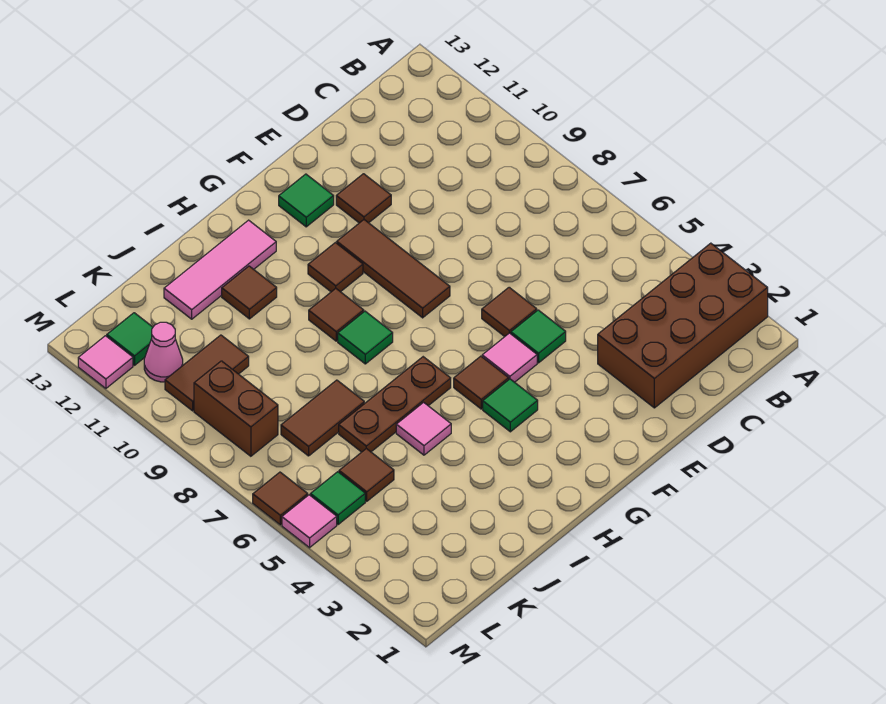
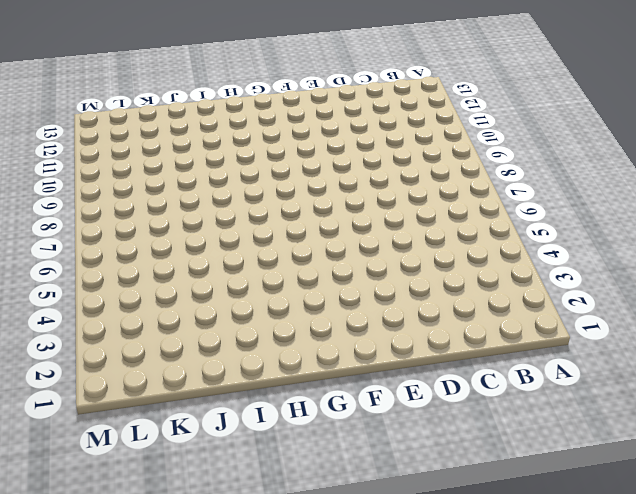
none -> brown 2x4 brick [598,243,768,408]
none -> green 1x1 tile [511,310,566,363]
none -> brown 1x1 tile [482,287,537,336]

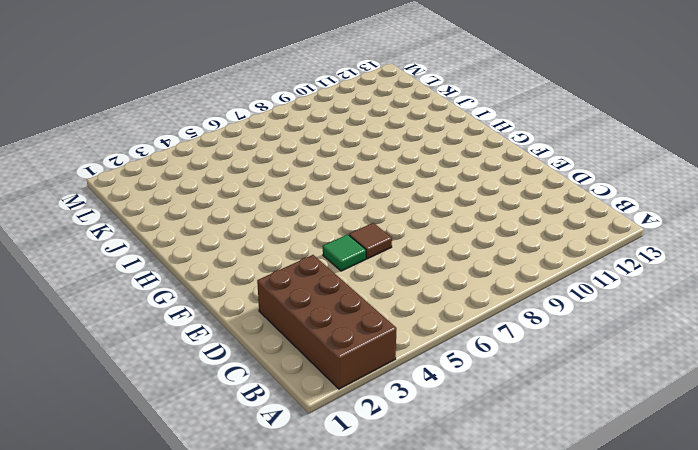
none -> brown 1x1 tile [336,174,391,223]
none -> pink 1x1 tile [482,333,537,382]
none -> brown 1x3 tile [337,220,450,318]

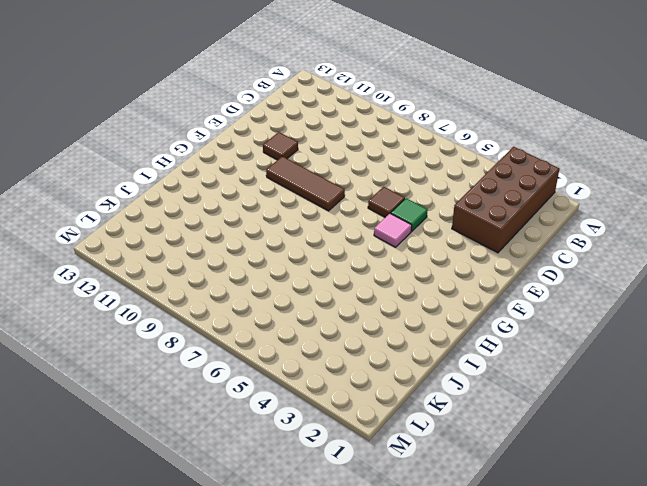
none -> green 1x1 tile [279,174,334,227]
none -> green 1x1 tile [483,379,538,432]
none -> brown 1x1 tile [454,356,509,409]

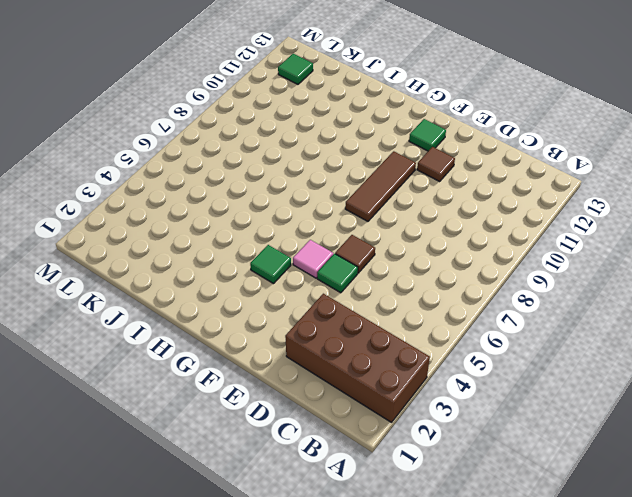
none -> brown 1x1 tile [454,356,509,409]
none -> brown 1x1 tile [308,243,363,292]
none -> brown 1x3 plate [339,357,451,452]

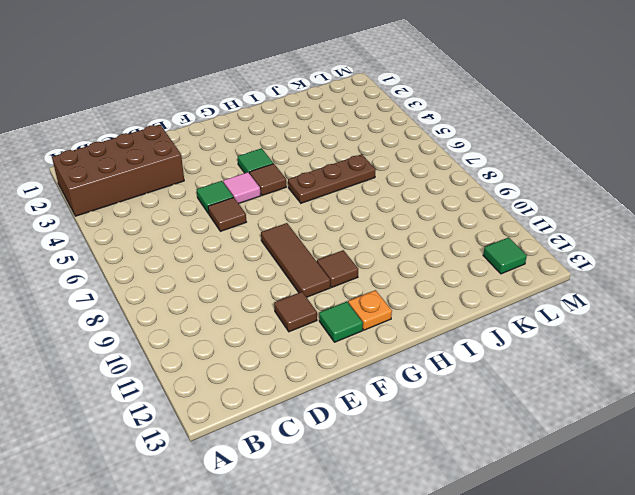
orange 1x1 plate [348,290,392,330] -> none
none -> green 1x1 tile [338,311,393,364]
none -> brown 1x1 tile [309,289,364,341]
none -> pink 1x3 tile [164,220,276,319]

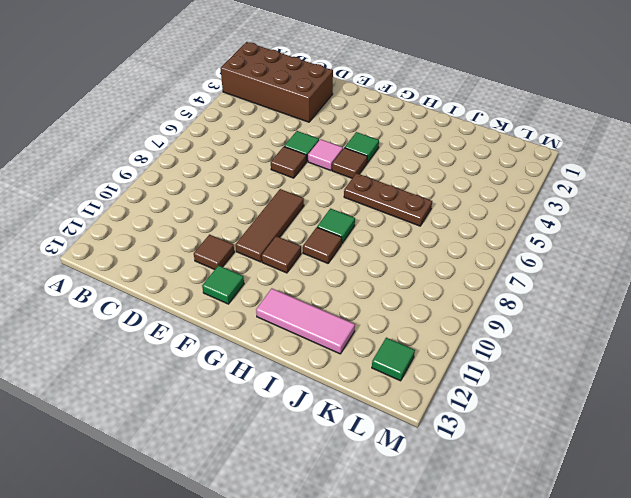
none -> pink 1x1 tile [396,402,451,455]
none -> brown 1x1 tile [222,266,277,319]
none -> brown 1x2 tile [281,380,364,456]

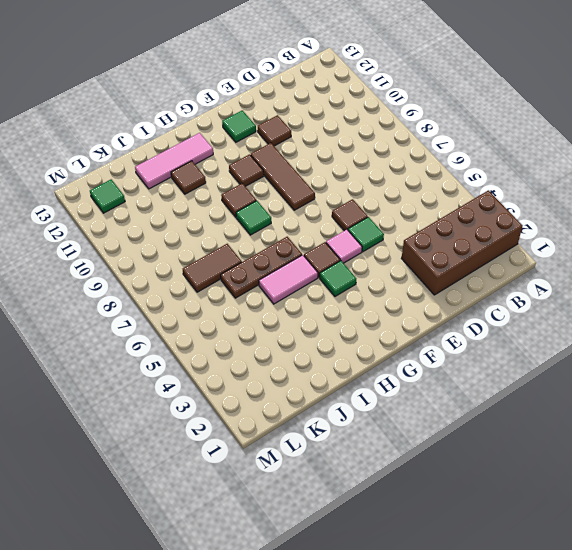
pink 1x2 tile [259,255,318,304] -> pink 1x1 tile [396,402,451,455]
none -> brown 1x1 tile [339,449,394,501]
none -> brown 1x2 tile [165,335,249,411]
none -> green 1x1 tile [310,472,365,524]

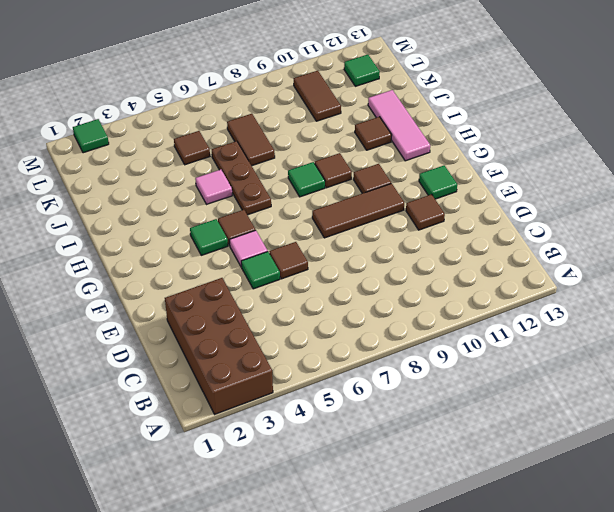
green 1x1 tile [73,119,109,153] -> green 1x1 tile moved to [310,472,365,524]
none -> brown 1x2 brick [194,361,278,456]
none -> pink 1x1 cone [144,322,183,382]
none -> pink 1x1 tile [282,495,337,548]

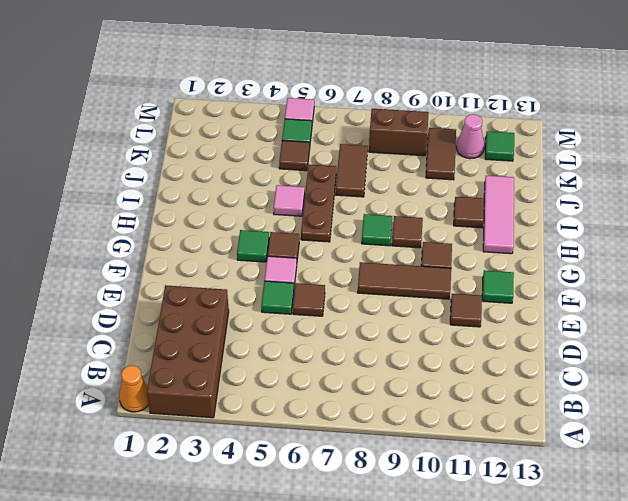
orange 1x1 cone [119,366,149,412] -> none
none -> brown 1x1 tile [253,472,308,525]
none -> pink 1x1 tile [78,336,133,388]

